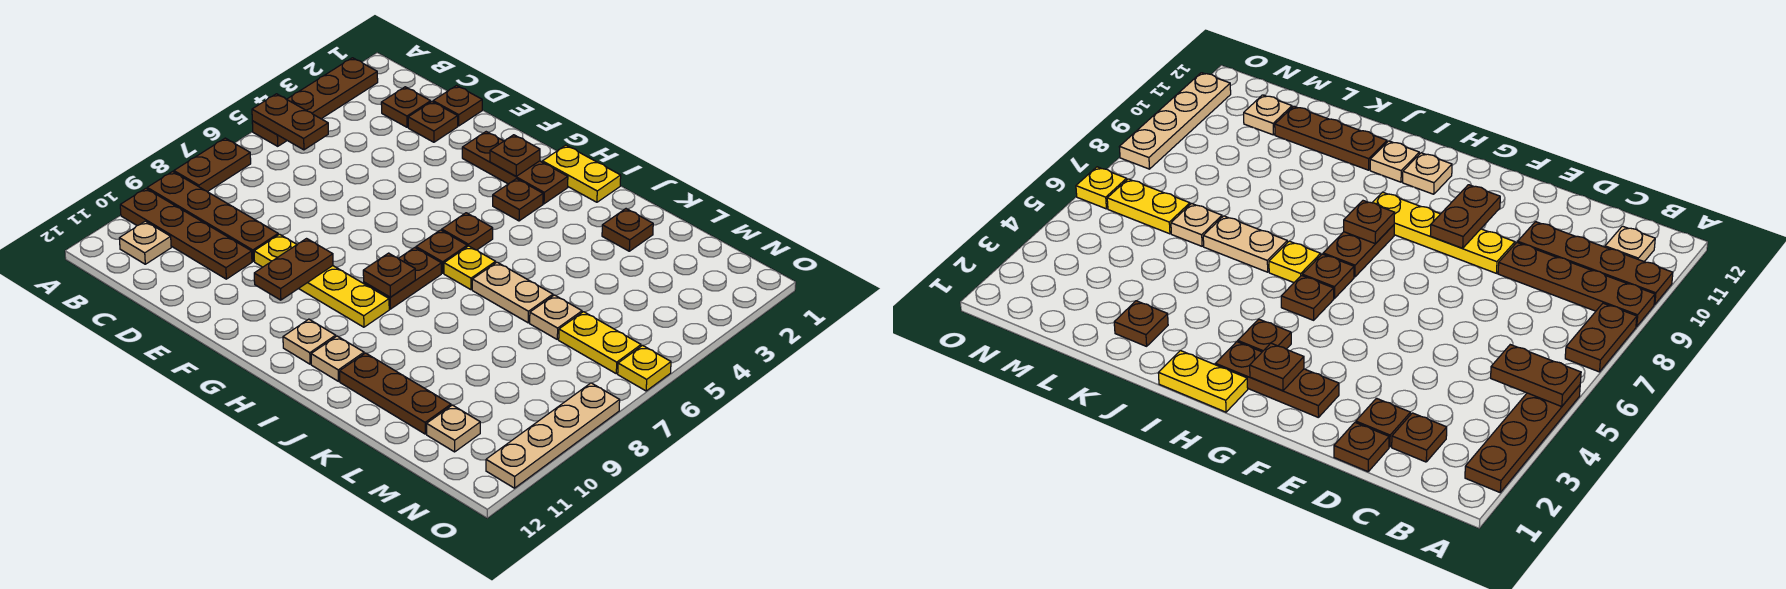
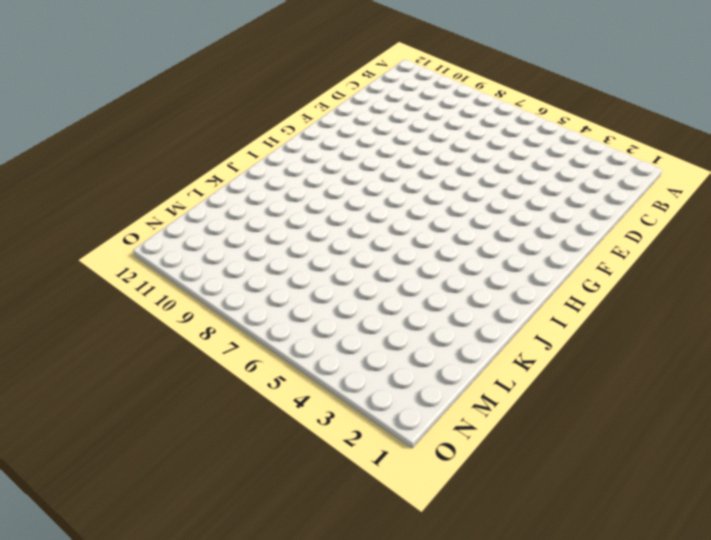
none -> brown 1x4 plate [252,58,378,146]
none -> brown 1x2 plate [174,138,251,192]
none -> brown 1x4 plate [147,172,278,261]
none -> brown 1x4 plate [120,189,252,279]

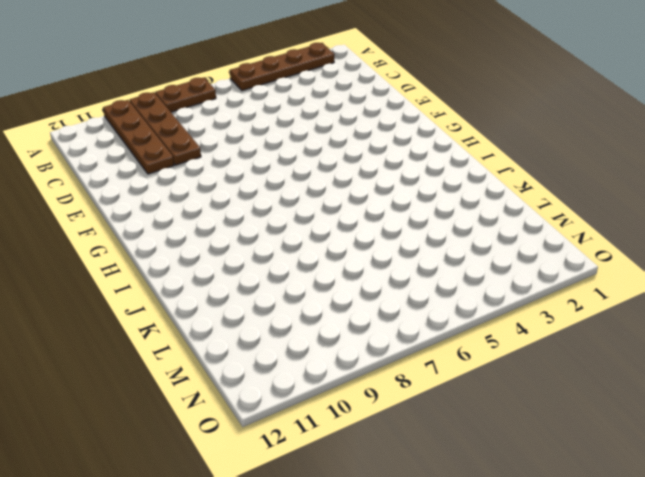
none -> tan 1x1 plate [119,221,171,264]
none -> brown 1x1 plate [381,87,431,127]
none -> brown 1x1 plate [433,86,482,126]
none -> brown 1x1 plate [408,102,458,142]

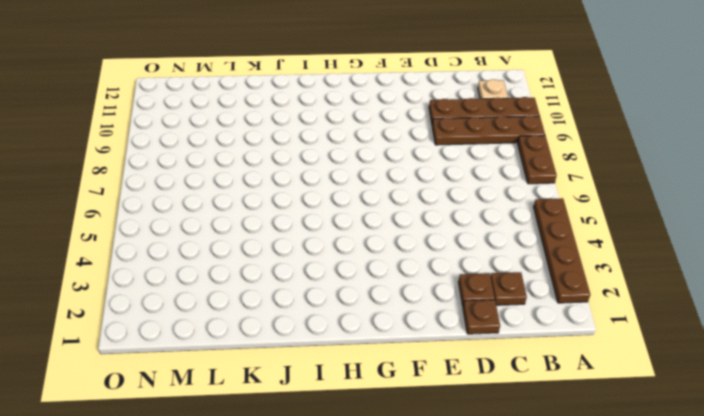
none -> yellow 1x4 plate [254,234,389,327]
none -> brown 1x3 plate [462,132,568,204]
none -> yellow 1x2 plate [542,145,621,202]
none -> brown 1x1 plate [493,179,543,221]

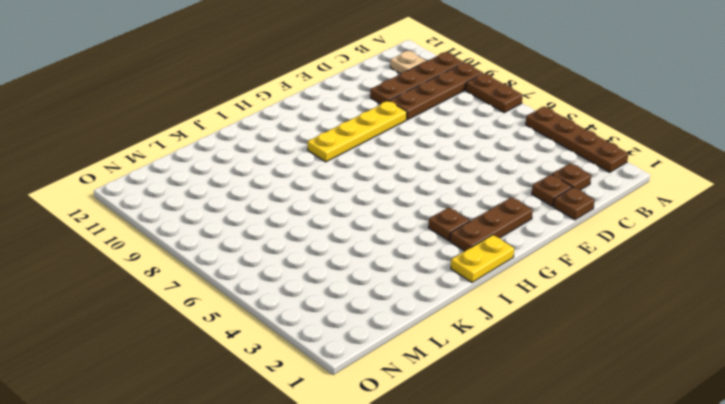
none -> brown 1x1 plate [442,213,493,250]
none -> brown 1x1 plate [416,230,467,273]
none -> brown 1x2 plate [364,248,441,309]
none -> tan 1x1 plate [283,319,336,364]

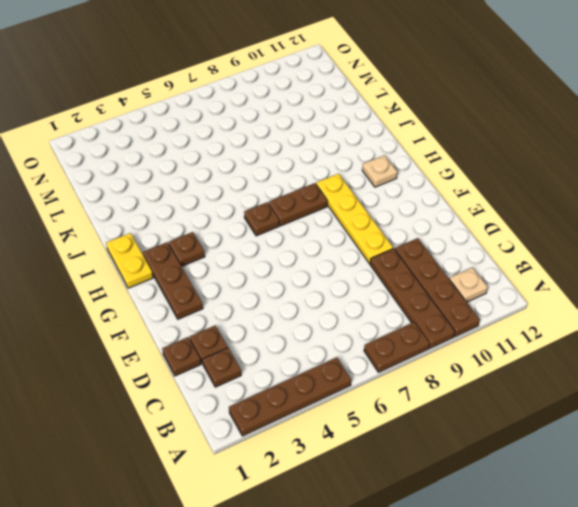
none -> brown 1x1 plate [442,213,493,250]
none -> yellow 1x1 plate [444,246,496,290]
none -> tan 1x1 plate [311,336,364,381]
none -> tan 1x2 plate [472,262,553,323]

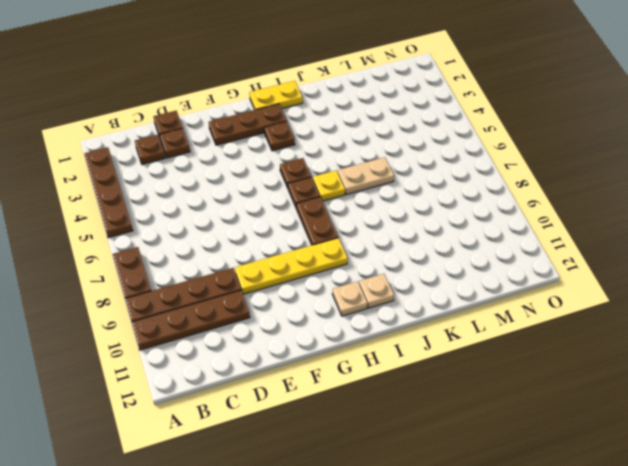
none -> tan 1x1 plate [119,221,171,264]
none -> brown 1x3 plate [340,353,451,434]
none -> brown 1x1 plate [602,209,653,251]
none -> tan 1x1 plate [530,295,582,339]

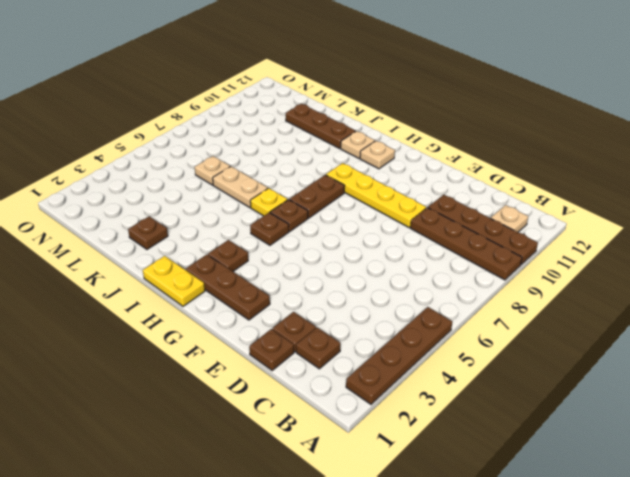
none -> brown 1x2 plate [174,138,251,192]
none -> yellow 1x2 plate [559,312,641,374]
none -> tan 1x1 plate [427,405,480,452]
none -> yellow 1x1 plate [618,345,671,391]

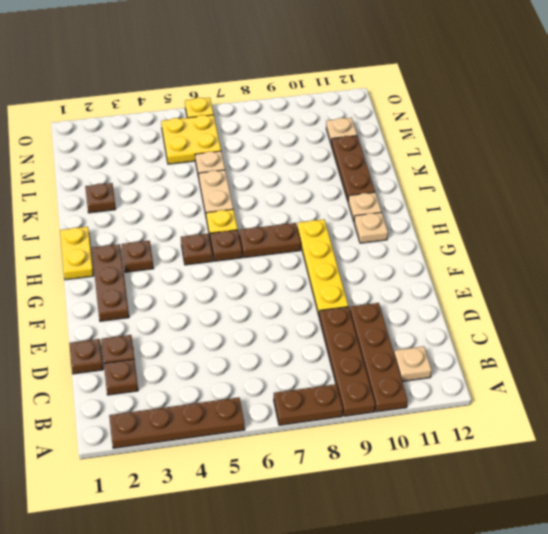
yellow 2x2 plate [161,115,221,164] -> yellow 1x2 plate [559,312,641,374]
none -> tan 1x4 plate [486,383,620,488]
none -> brown 1x2 plate [252,94,328,150]
none -> brown 1x2 plate [254,239,333,300]
none -> brown 1x1 plate [490,135,540,176]

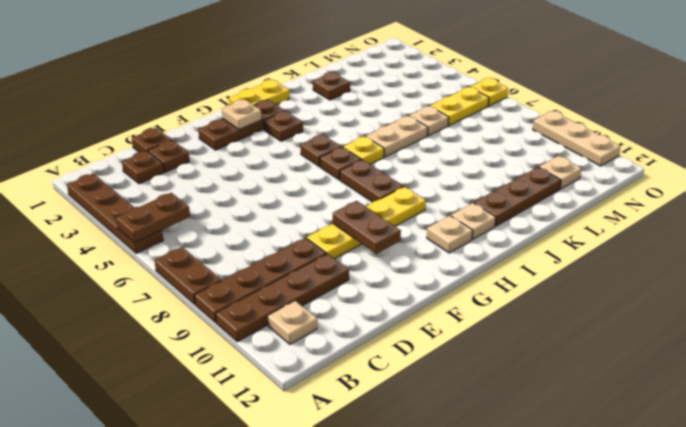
tan 1x1 plate [222,100,262,130] -> brown 1x1 plate [490,135,540,176]
tan 1x3 plate [533,111,621,166] -> tan 1x4 plate [486,383,620,488]
none -> brown 1x1 plate [363,253,415,297]

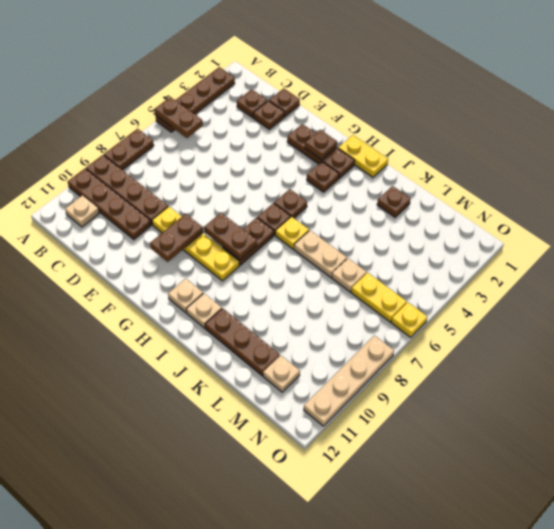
brown 1x2 plate [204,213,257,260] -> brown 1x1 plate [363,253,415,297]

